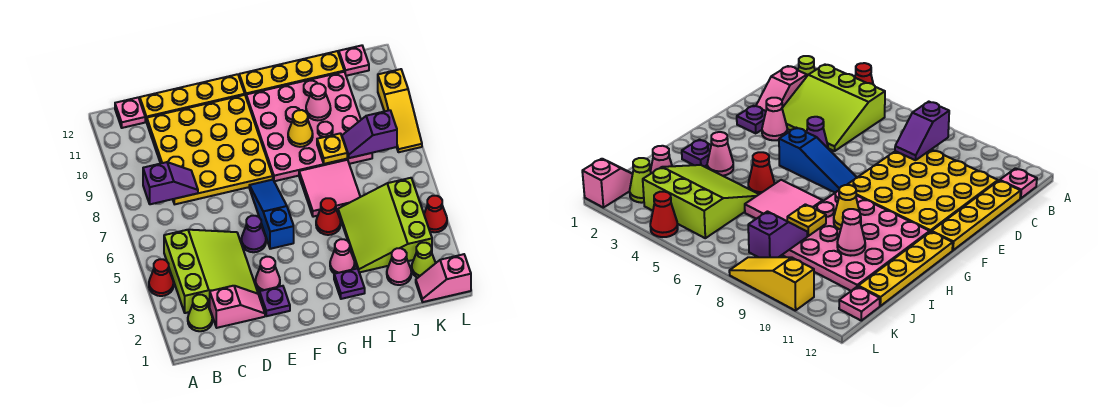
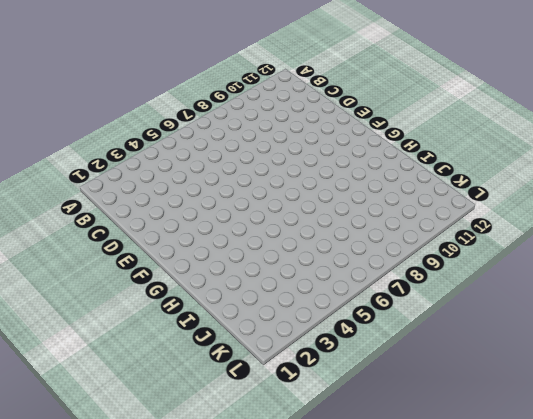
none -> red 1x1 cone [149,259,173,296]
none -> lime 1x1 cone [188,295,212,331]
none -> lime 3x3 slope [164,230,258,313]

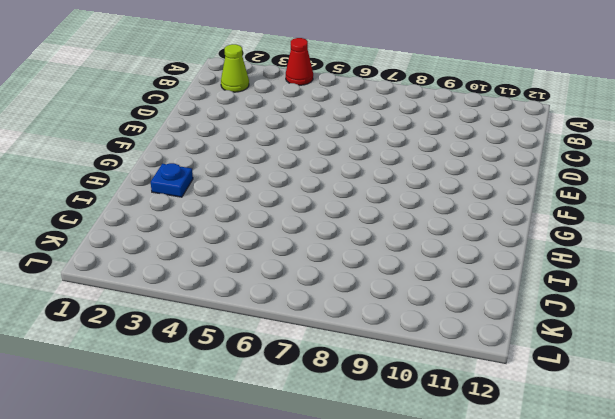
blue 1x1 plate [151,163,193,197] -> purple 1x1 plate [334,268,365,299]
none -> lime 3x3 slope [164,230,258,313]
none -> pink 1x1 plate [115,98,145,128]
none -> pink 1x2 slope [210,286,265,328]

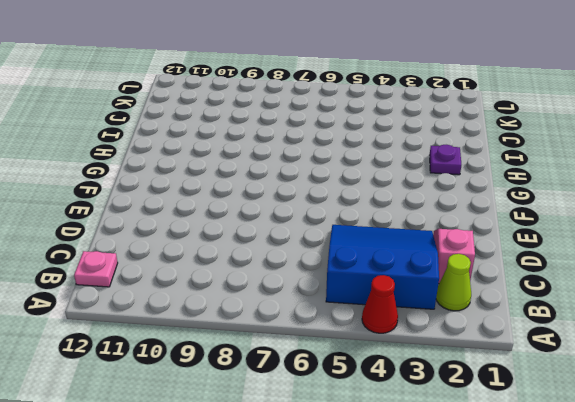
blue 3x3 slope [326,225,439,309] -> lime 3x3 slope [164,230,258,313]
none -> yellow 4x4 plate [147,95,273,204]
none -> yellow 1x4 plate [140,74,245,122]
none -> purple 1x1 plate [260,286,290,316]

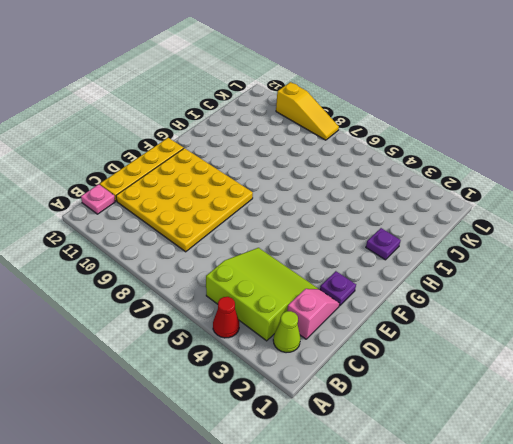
none -> pink 1x1 cone [255,257,280,291]
none -> purple 1x1 cone [241,216,266,252]
none -> blue 1x3 slope [249,180,294,249]

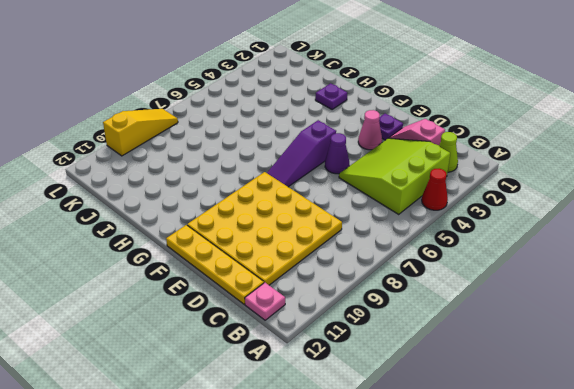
purple 1x3 slope [267,120,336,187] -> blue 1x3 slope [249,180,294,249]
none -> pink 4x4 plate [246,72,372,181]
none -> yellow 1x4 plate [239,51,344,96]
none -> pink 1x1 cone [330,239,355,274]

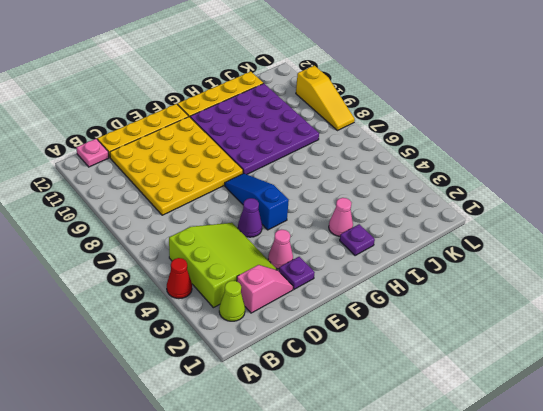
purple 4x4 plate [190,83,319,174] -> pink 4x4 plate [246,72,372,181]
none -> red 1x1 cone [316,198,341,235]
none -> pink 2x2 tile [299,160,360,217]
none -> lime 3x3 slope [338,178,432,273]

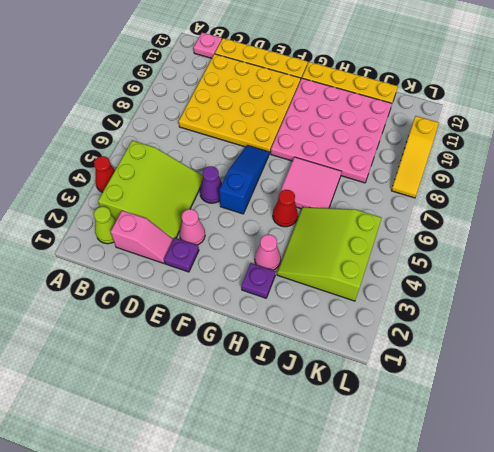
none -> pink 1x1 cone [387,248,411,285]
none -> pink 1x2 slope [416,254,471,302]
none -> lime 1x1 cone [412,243,435,278]

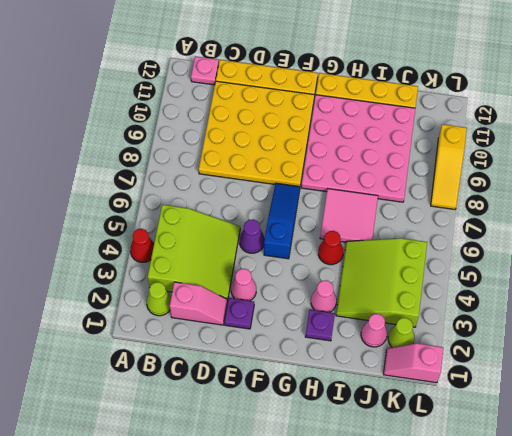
none -> pink 1x1 plate [339,45,369,76]
none -> red 1x1 cone [424,196,447,232]
none -> purple 1x2 slope [143,162,198,204]

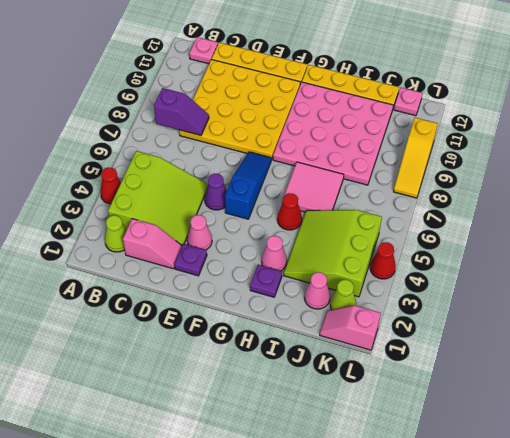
none -> yellow 1x1 cone [288,110,313,147]
none -> yellow 1x1 plate [317,133,347,164]
none -> pink 1x1 cone [306,84,331,120]

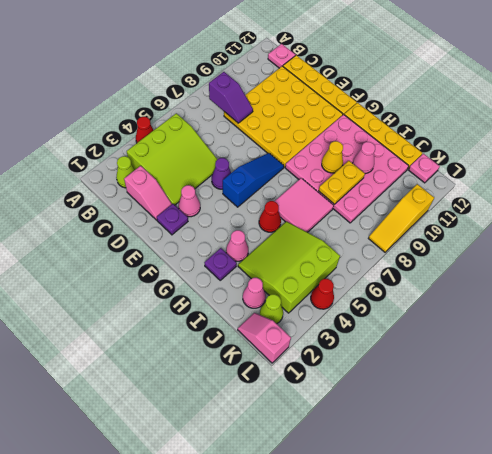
yellow 1x2 plate [319,161,365,204] -> yellow 1x1 plate [317,133,347,164]
none -> purple 1x2 slope [342,110,397,158]

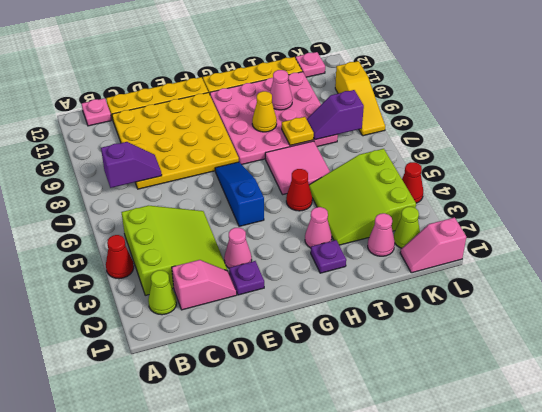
none -> purple 1x1 cone [241,216,266,252]

